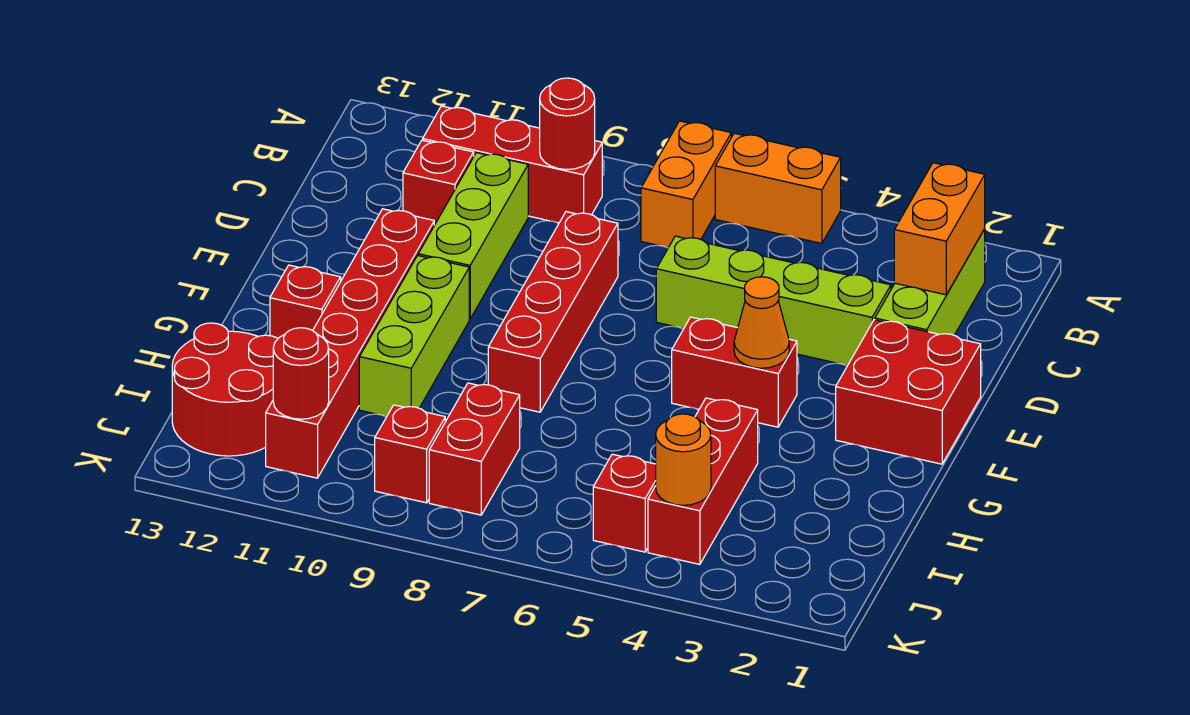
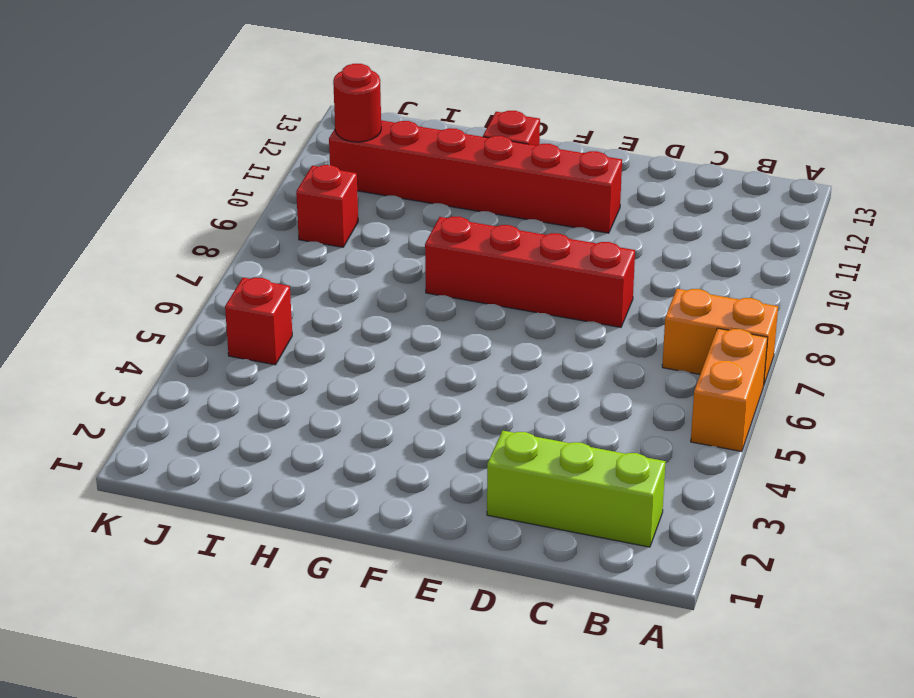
none -> red 1x3 brick [423,106,602,223]
none -> lime 1x3 brick [418,153,528,319]
none -> red 1x1 brick [403,140,474,225]

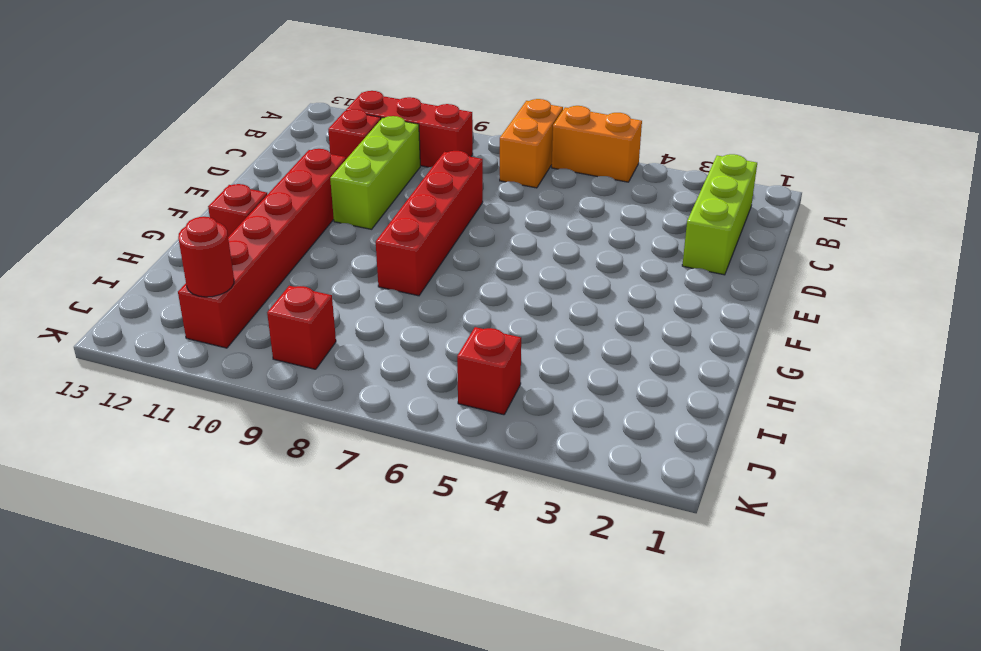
none -> lime 1x4 brick [656,236,891,366]
none -> red 2x2 brick [836,320,981,464]
none -> red 1x2 brick [672,317,797,427]

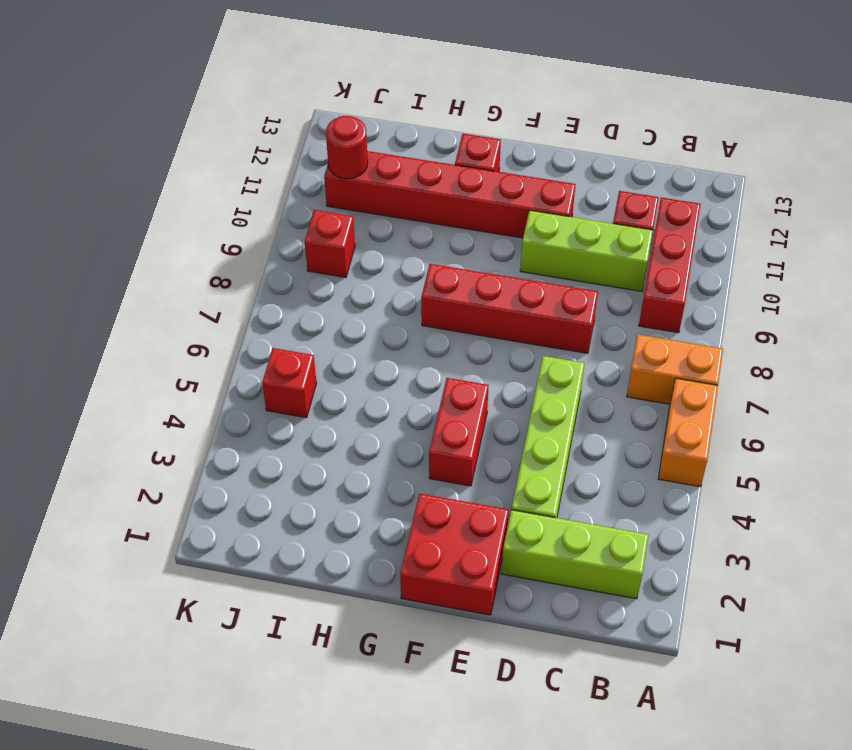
none -> lime 1x3 brick [359,255,469,416]
none -> red 1x3 brick [648,398,758,564]
none -> red 1x2 brick [429,383,520,515]

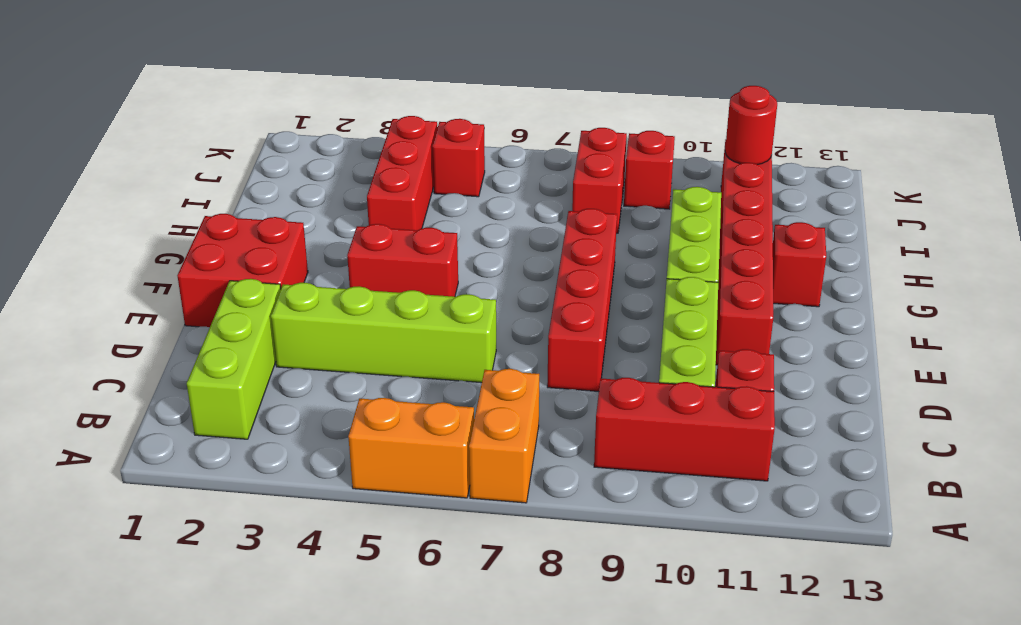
none -> red 2x2 round brick [172,323,278,456]
none -> orange 1x2 brick [894,163,985,295]
none -> red 1x1 round brick [540,78,595,170]

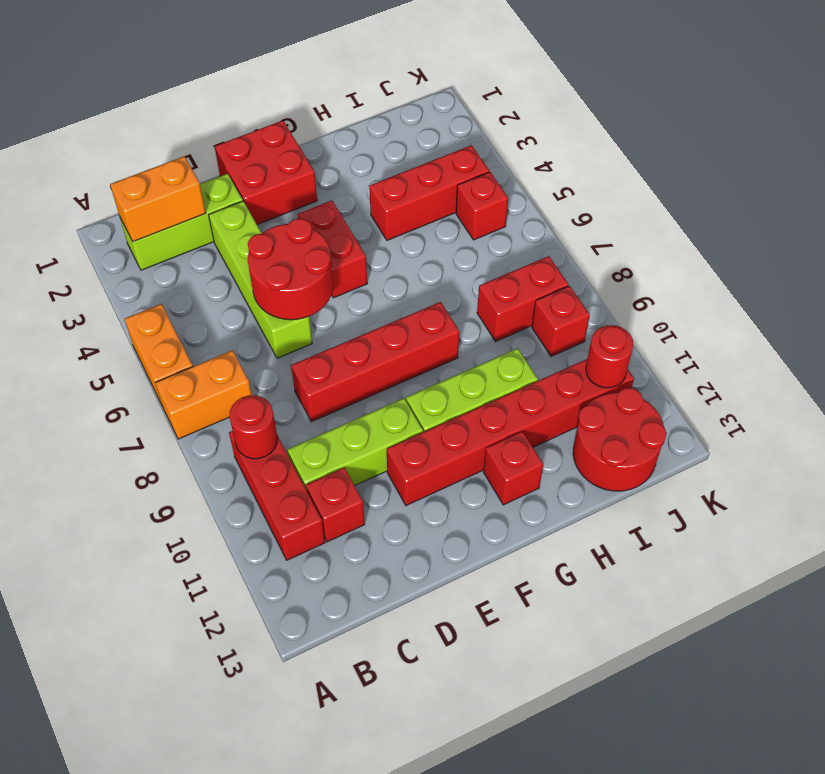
red 2x2 round brick [248,218,333,320] -> none
none -> orange 1x1 cone [734,277,789,368]
none -> orange 1x1 round brick [656,414,711,505]

